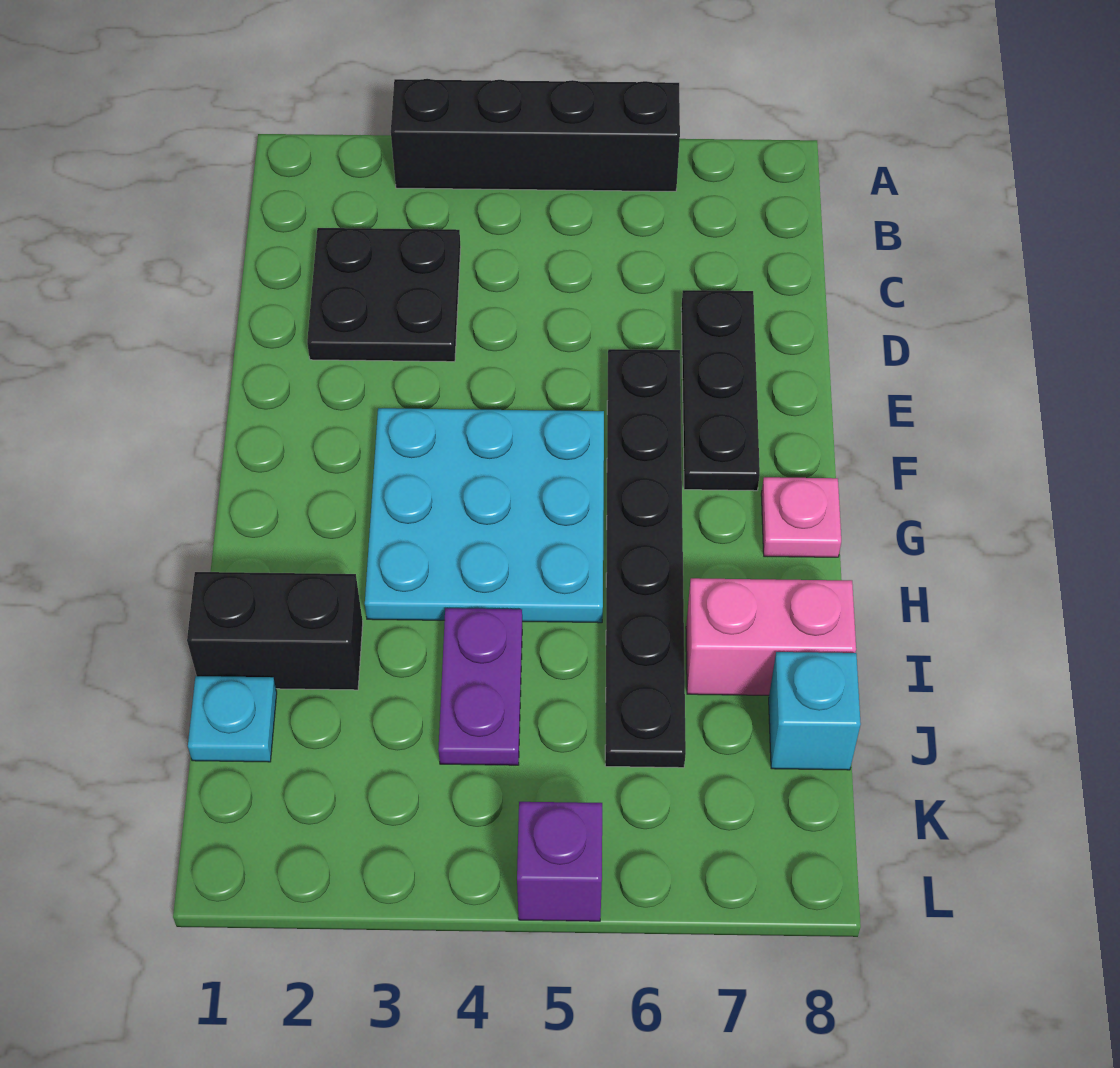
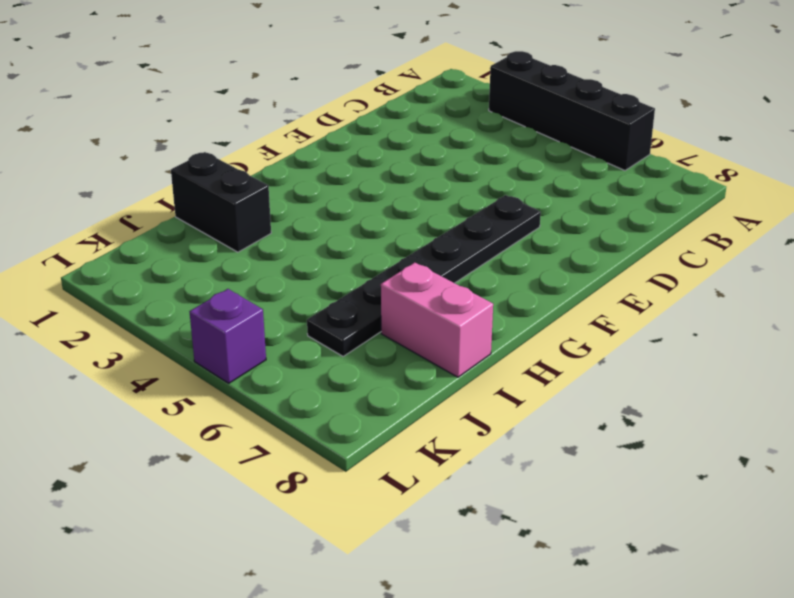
none -> black 2x2 plate [307,228,461,362]
none -> black 1x3 plate [681,290,760,491]
none -> cyan 3x3 plate [365,408,604,623]

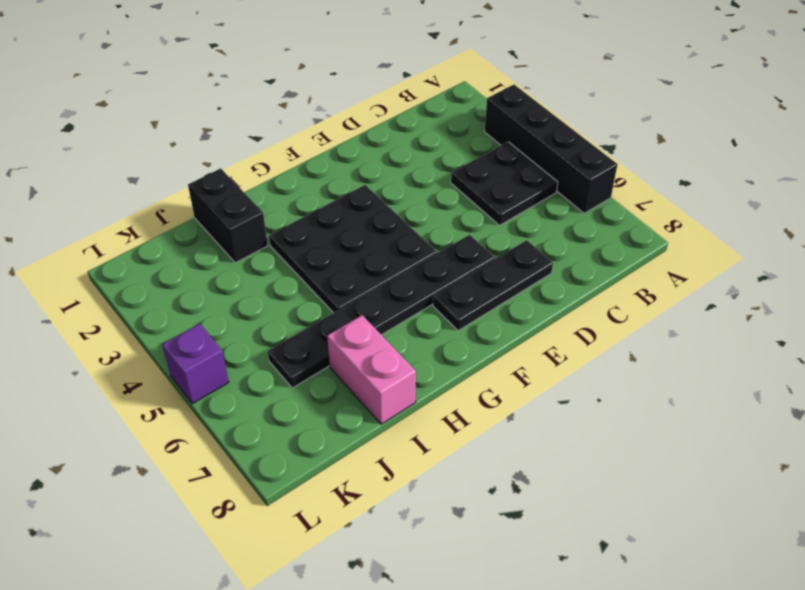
black 2x2 plate [451,142,558,225] -> black 2x2 plate moved to [307,228,461,362]
black 3x3 plate [269,185,437,313] -> cyan 3x3 plate [365,408,604,623]
none -> pink 1x1 plate [761,477,841,557]
none -> purple 1x2 plate [438,608,522,765]
none -> cyan 1x1 plate [188,676,277,762]

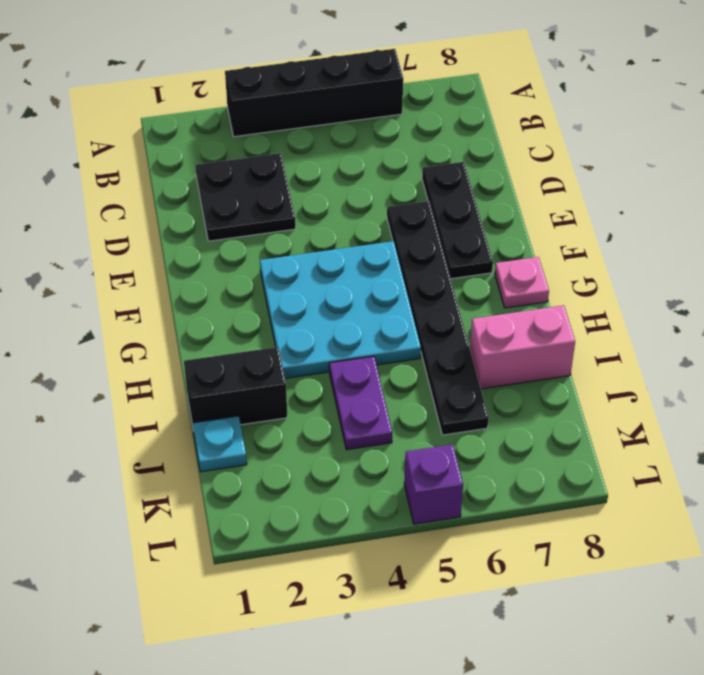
none -> cyan 1x1 brick [769,652,861,770]

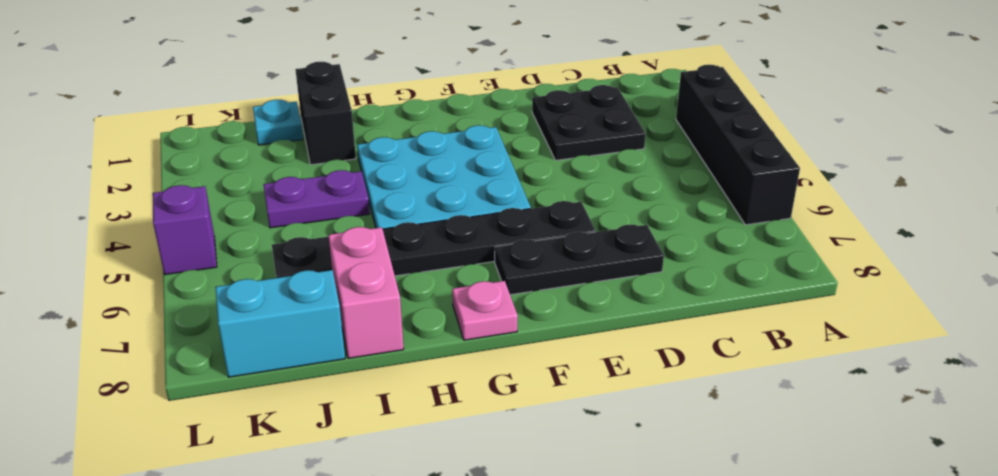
cyan 1x2 brick [215,270,345,377] -> cyan 1x1 brick [769,652,861,770]

